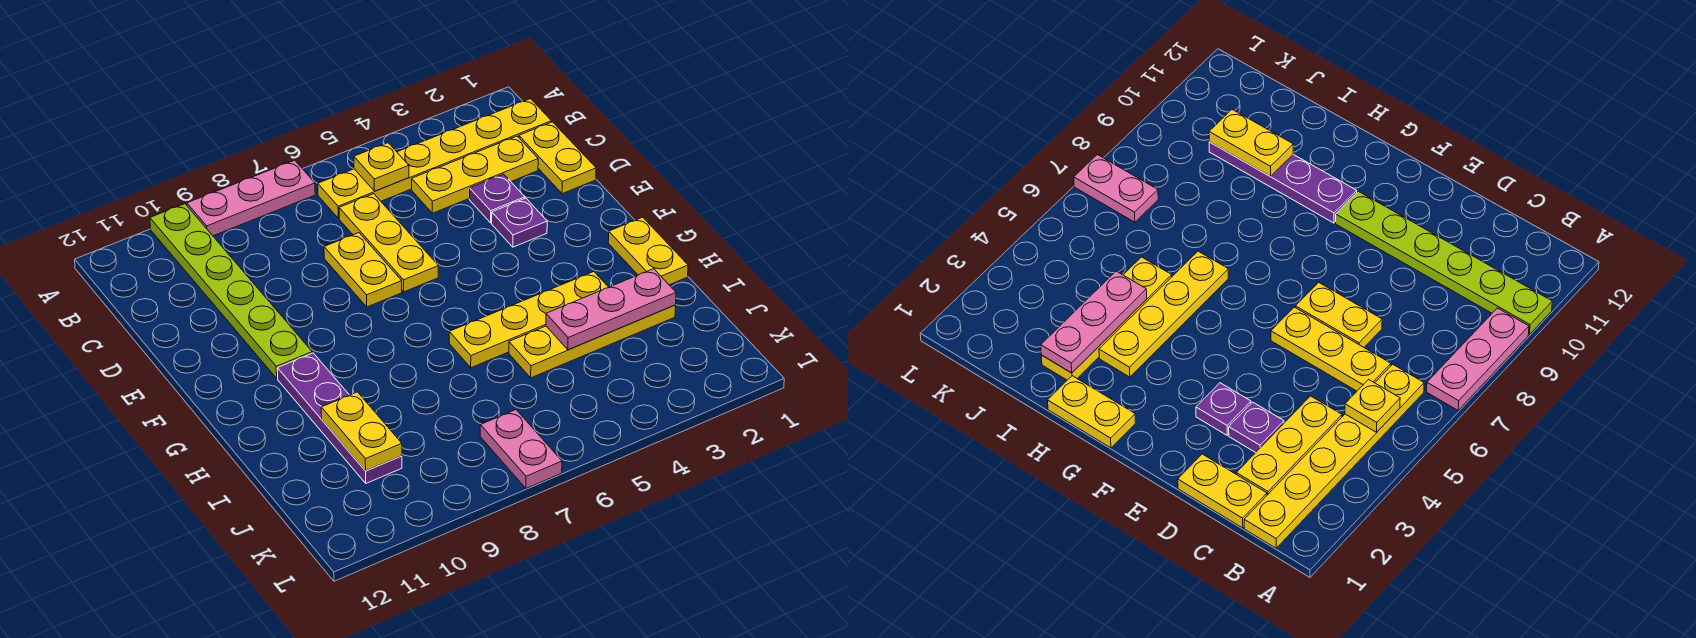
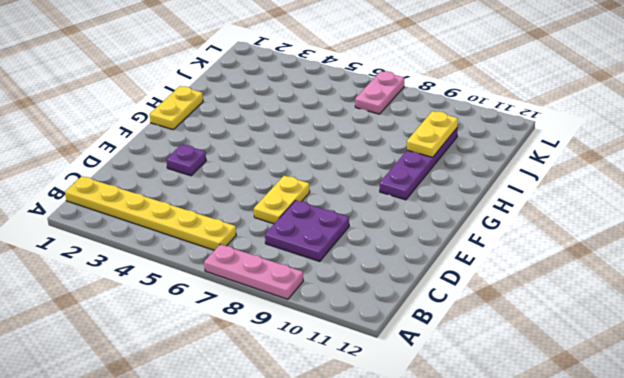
purple 2x2 plate [265,200,349,261] -> none
none -> lime 1x6 plate [150,204,312,378]
none -> yellow 1x2 plate [519,122,596,194]
none -> yellow 1x3 plate [412,136,538,213]

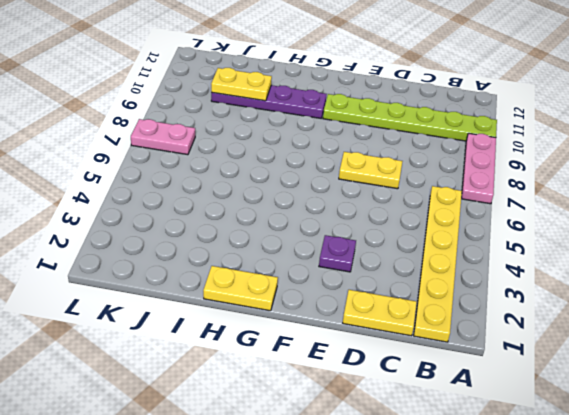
none -> yellow 1x3 plate [412,136,538,213]
none -> yellow 1x3 plate [339,194,438,292]
none -> purple 1x1 plate [469,174,525,223]

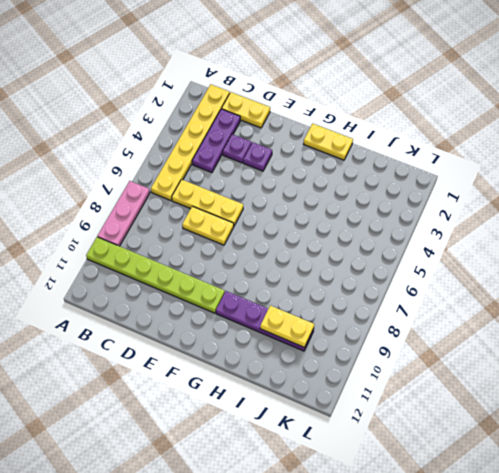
purple 1x3 plate [192,109,241,173] -> yellow 1x3 plate [412,136,538,213]
none -> yellow 1x4 plate [449,272,608,368]
none -> yellow 1x4 plate [509,305,676,378]
none -> pink 1x2 plate [480,410,562,488]

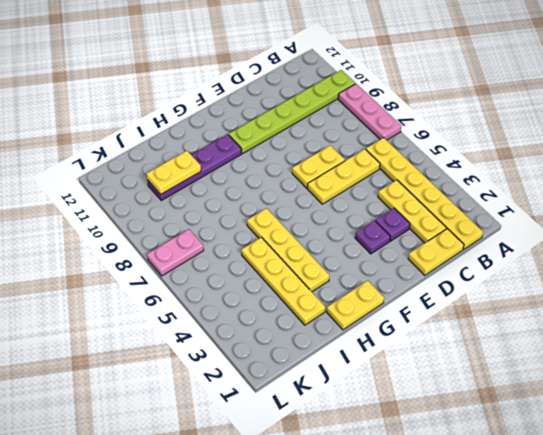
none -> yellow 1x1 plate [354,143,409,191]
none -> pink 1x3 plate [546,269,676,350]

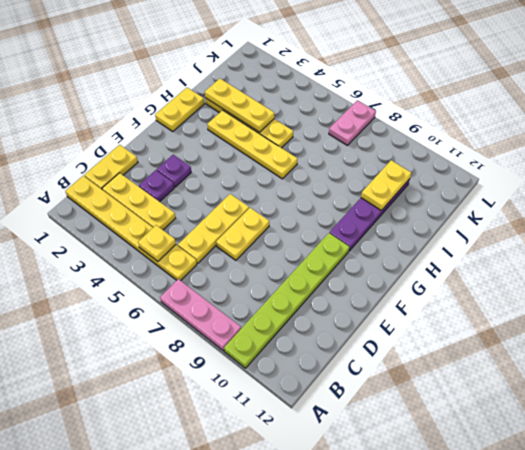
yellow 1x3 plate [205,79,274,132] -> pink 1x3 plate [546,269,676,350]

